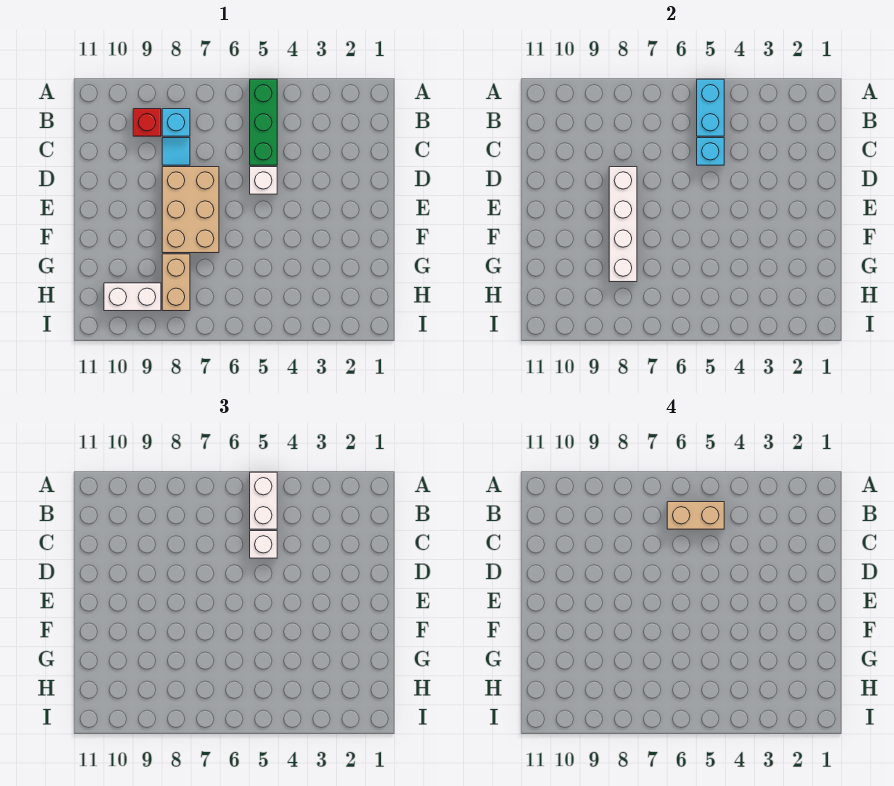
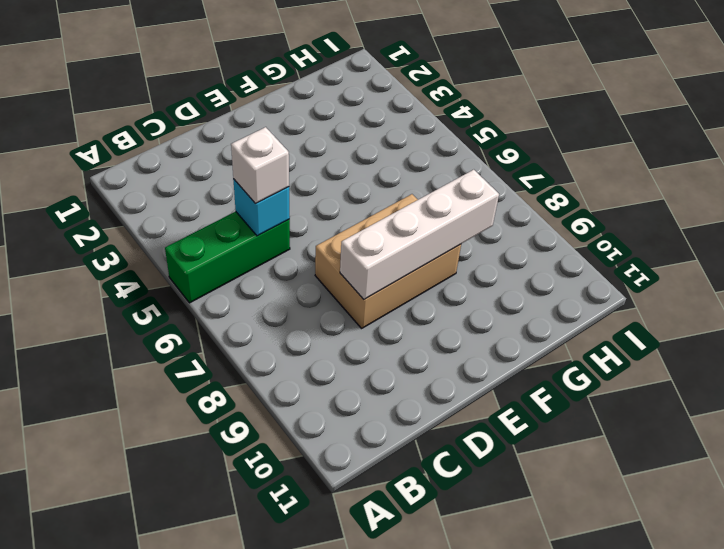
none -> cyan 1x1 brick [162,109,190,136]
none -> red 1x1 brick [133,109,161,136]
none -> cyan 1x1 tile [162,138,190,165]

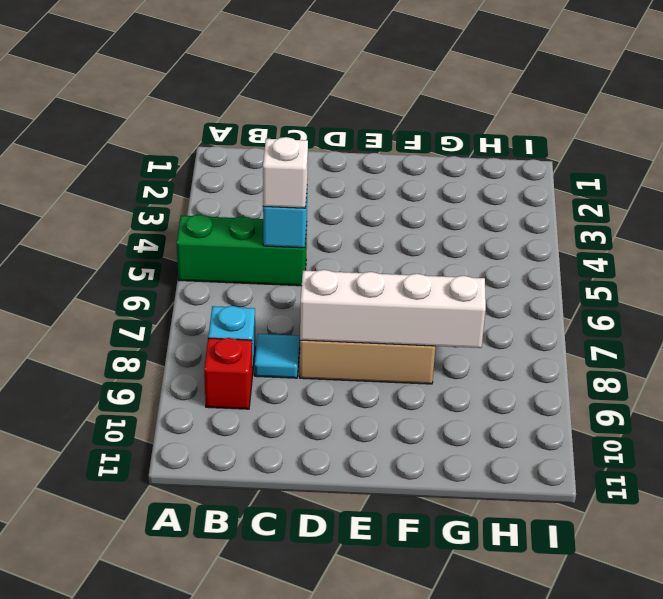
none -> white 1x1 brick [250,167,277,194]
none -> tan 1x2 brick [162,254,190,311]
none -> white 1x2 brick [104,283,161,311]

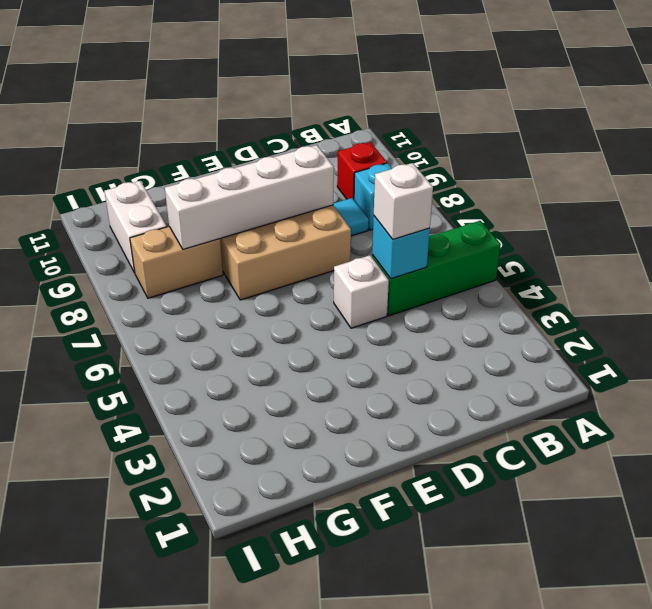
none -> cyan 1x2 brick [697,79,724,136]
none -> white 1x2 brick [250,472,277,529]
none -> tan 1x2 brick [667,502,724,529]

